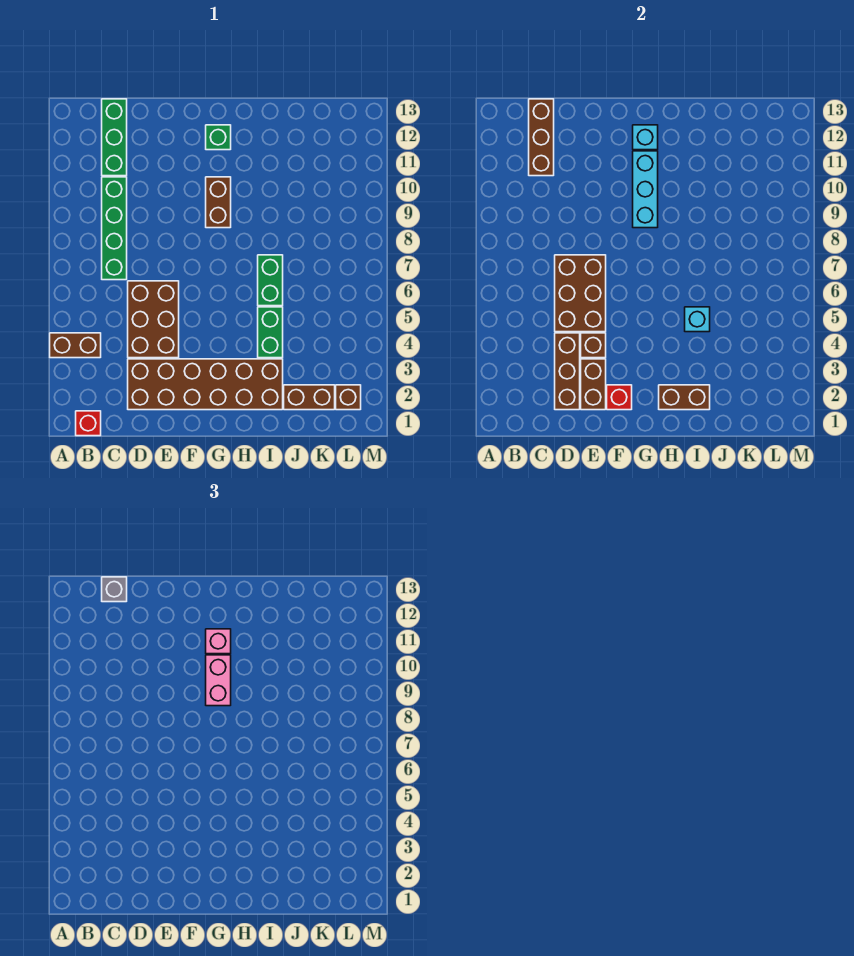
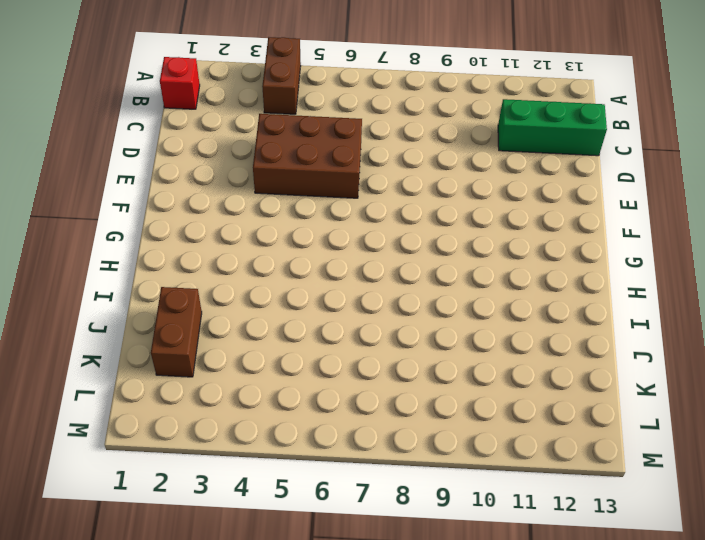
none -> green 1x4 brick [102,177,127,280]
none -> brown 2x6 brick [128,359,283,410]
none -> brown 1x2 brick [206,177,231,228]

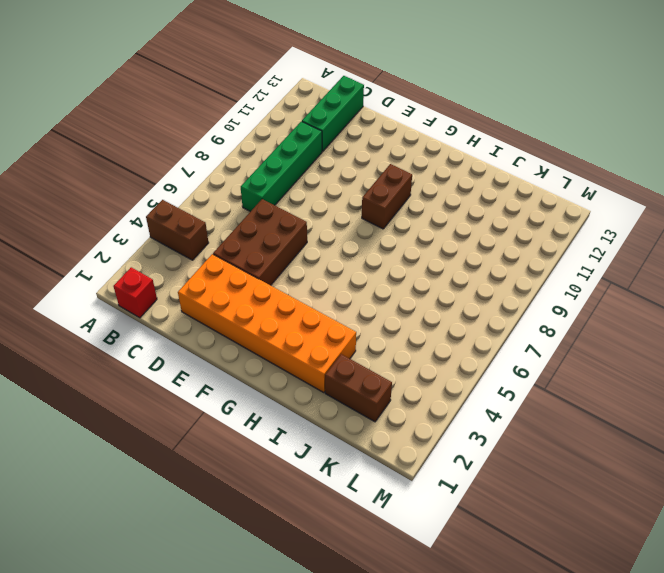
orange 2x6 brick [178,254,356,393] -> brown 2x6 brick [128,359,283,410]
none -> green 1x1 brick [206,125,231,150]
none -> green 1x2 brick [258,307,283,358]
none -> green 1x2 brick [258,255,283,306]

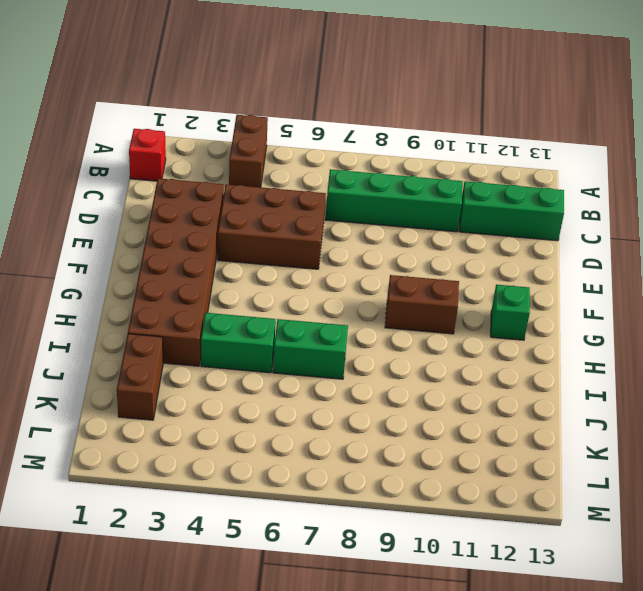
none -> brown 1x1 brick [336,385,361,410]
none -> brown 1x3 brick [529,99,554,176]
none -> brown 1x3 brick [555,333,580,410]

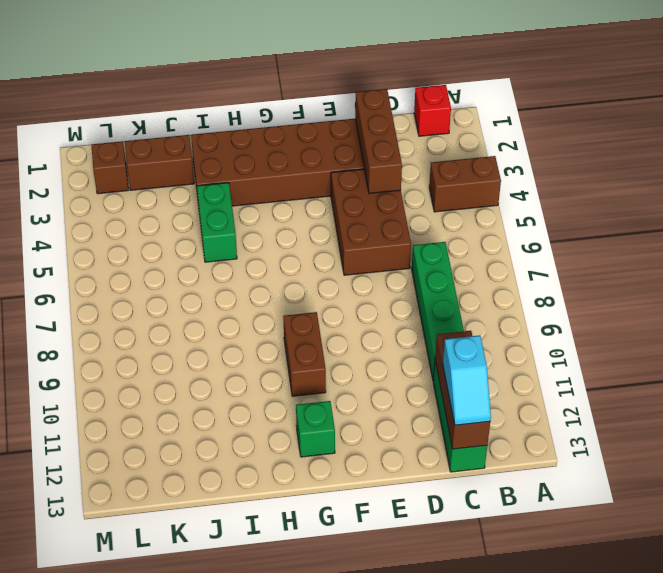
cyan 1x2 slope [443,335,491,425] -> grey 1x1 brick [102,577,127,602]
none -> green 1x2 brick [258,255,283,306]
none -> brown 2x3 brick [555,255,606,332]
none -> brown 1x2 brick [581,359,606,410]

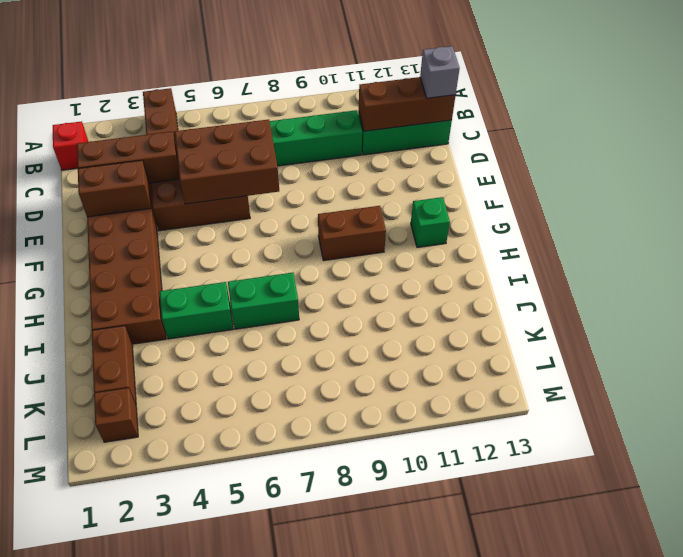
none -> brown 1x1 brick [581,333,606,358]
none -> red 1x1 brick [607,385,632,410]
none -> cyan 1x3 brick [633,151,658,228]

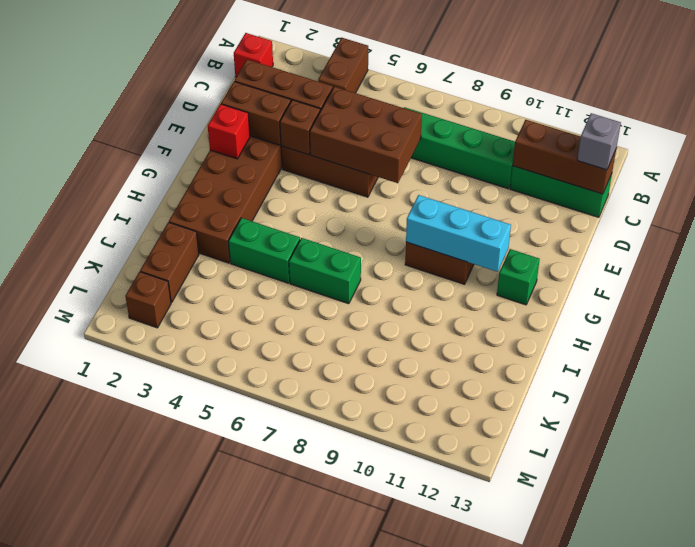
none -> cyan 1x1 brick [633,125,658,150]
none -> brown 1x2 brick [659,385,710,410]
none -> cyan 1x1 brick [685,307,710,332]

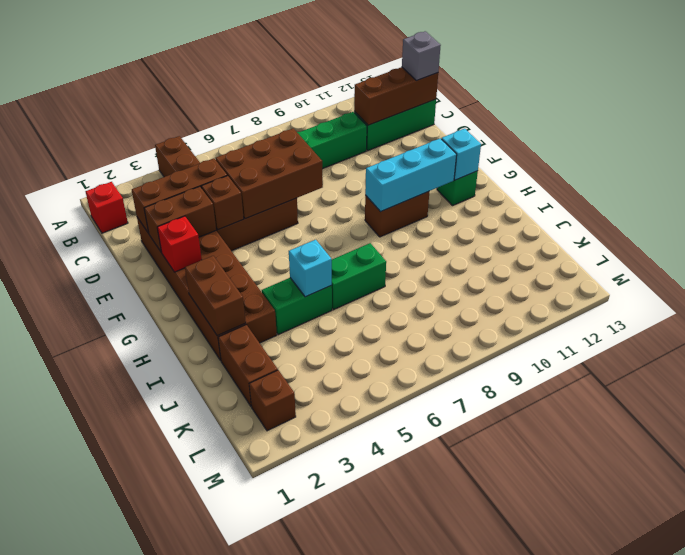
none -> pink 1x2 brick [206,655,231,706]
none -> pink 1x1 brick [206,629,231,654]

